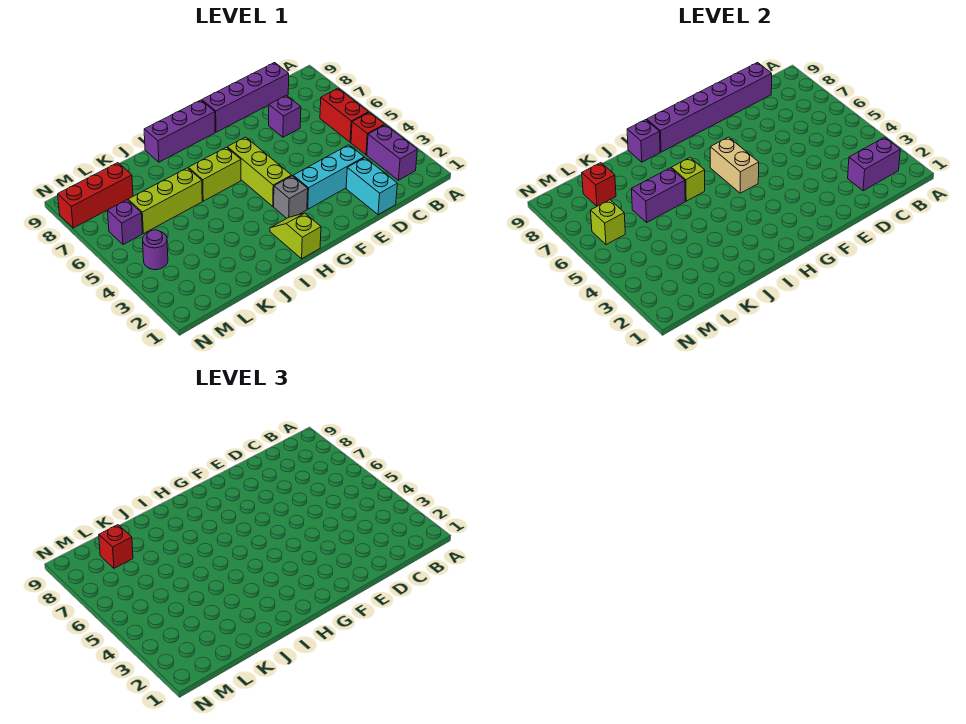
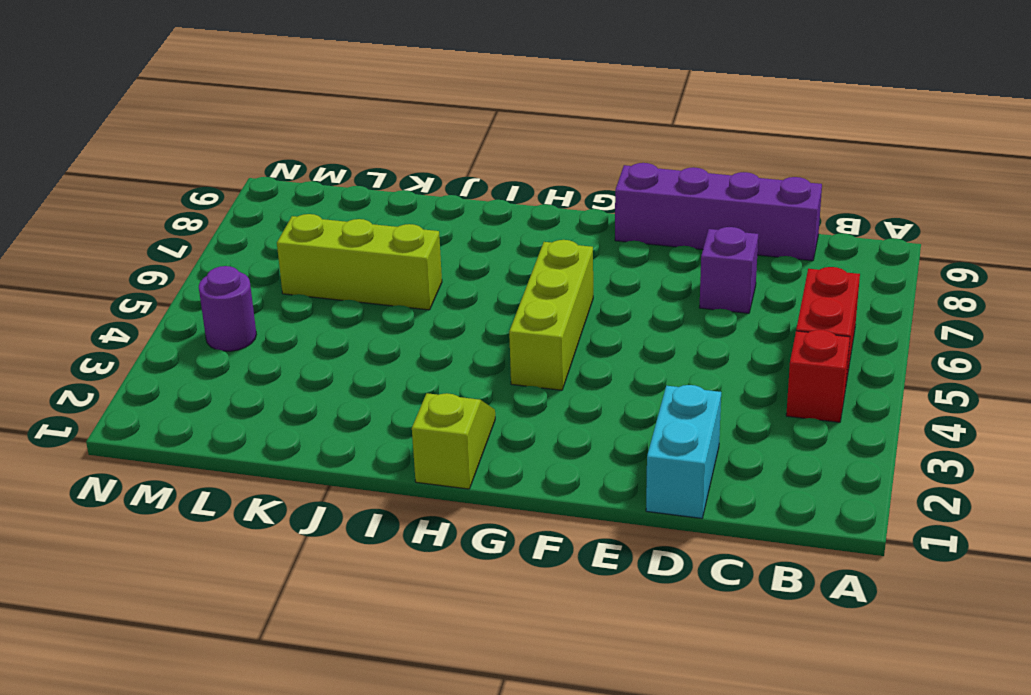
none -> purple 1x2 brick [367,125,417,180]
none -> cyan 1x3 brick [293,145,364,209]
none -> grey 1x1 brick [274,176,308,218]

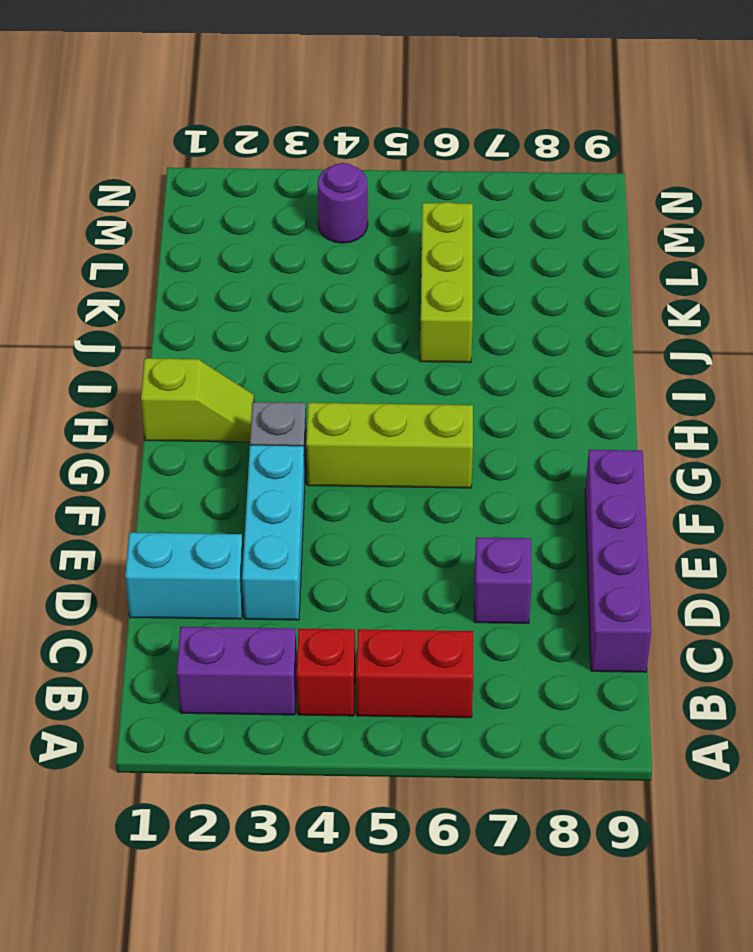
none -> purple 1x3 brick [144,100,215,162]
none -> lime 1x2 brick [188,147,241,201]
none -> red 1x3 brick [57,163,133,228]

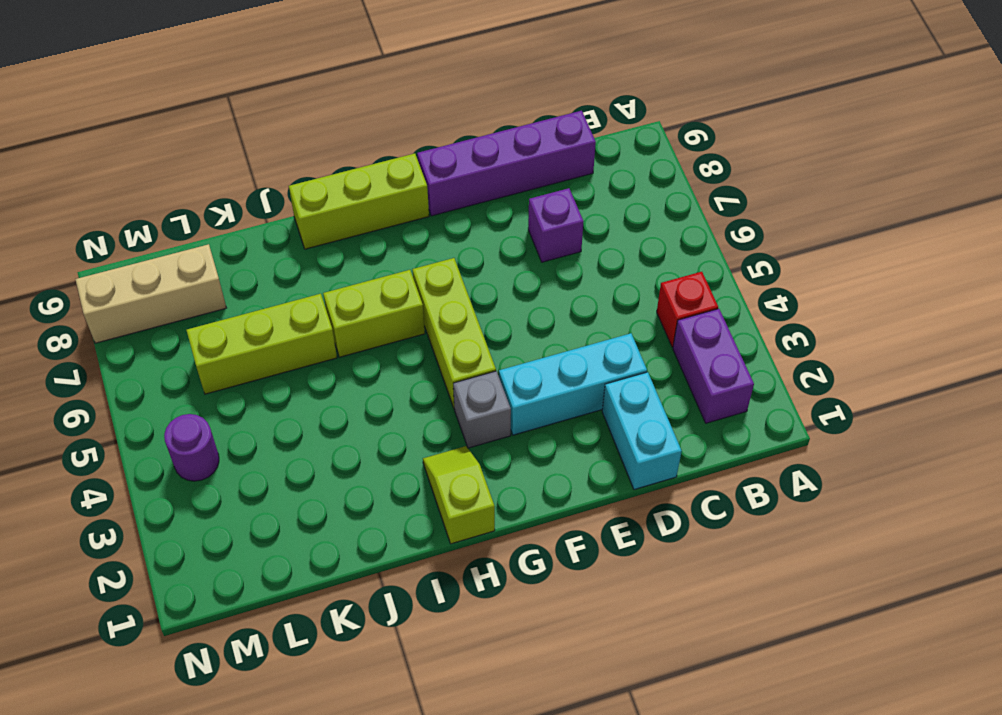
lime 1x3 brick [289,153,429,249] -> purple 1x3 brick [144,100,215,162]
tan 1x3 brick [75,244,226,343] -> red 1x3 brick [57,163,133,228]
none -> red 1x2 brick [320,88,369,142]
none -> purple 1x1 brick [108,200,142,245]
none -> purple 1x2 brick [848,137,900,191]

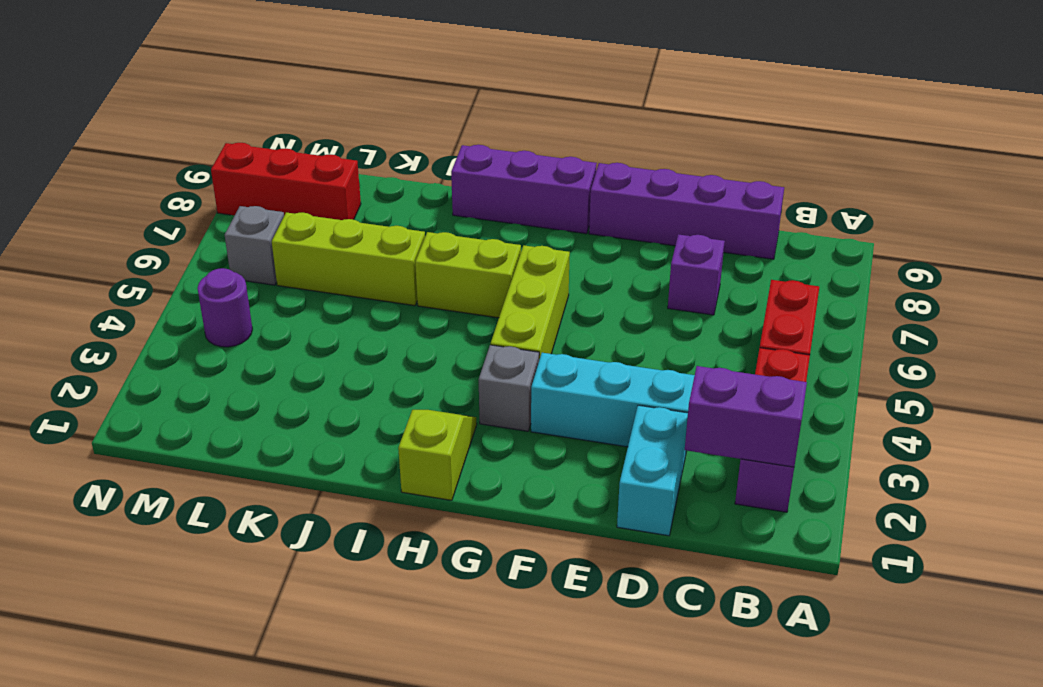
grey 1x1 brick [225,206,284,285] -> purple 1x1 brick [108,200,142,245]
none -> purple 1x6 brick [647,63,772,152]
none -> tan 1x2 brick [710,137,759,193]
none -> lime 1x1 brick [671,158,705,201]

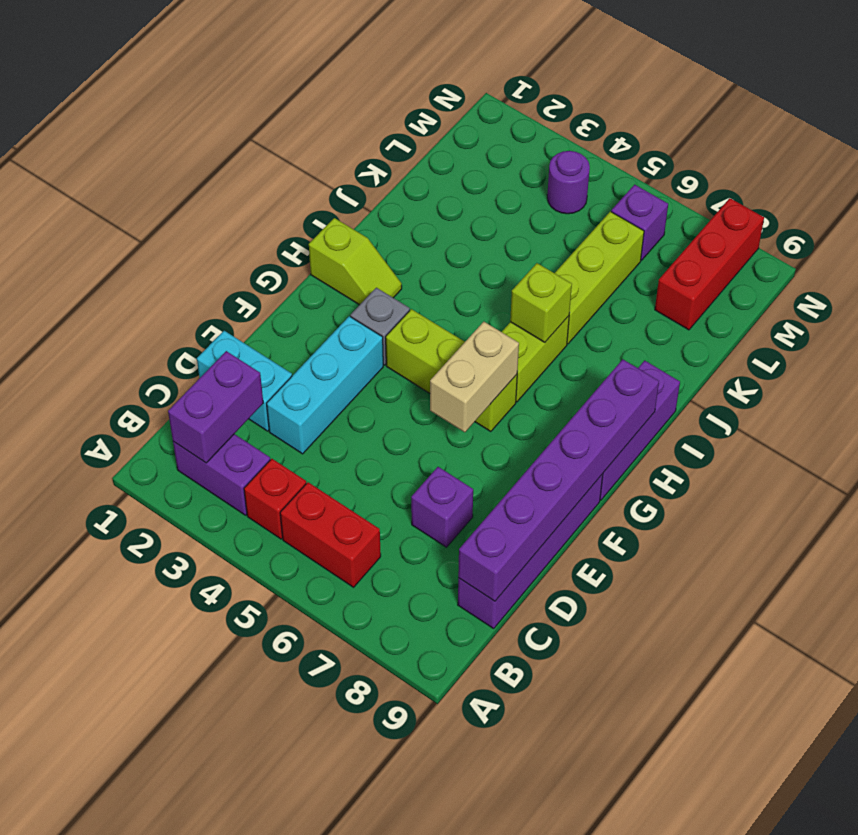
tan 1x2 brick [430,322,519,432] -> tan 1x2 brick turned to [710,137,759,193]
none -> purple 1x1 brick [627,120,660,162]
none -> purple 1x2 brick [631,168,685,222]
none -> red 1x1 brick [582,163,616,206]

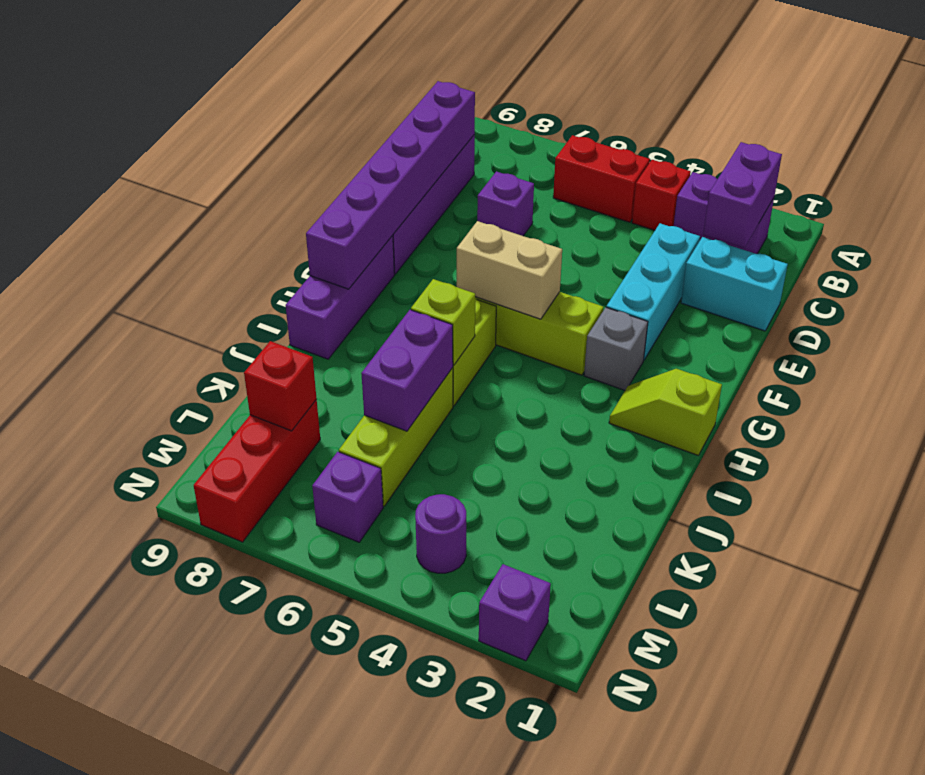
purple 1x1 brick [479,564,551,661] -> purple 1x1 brick moved to [627,120,660,162]
none -> lime 1x1 brick [591,200,625,245]
none -> red 1x1 brick [99,525,133,568]

